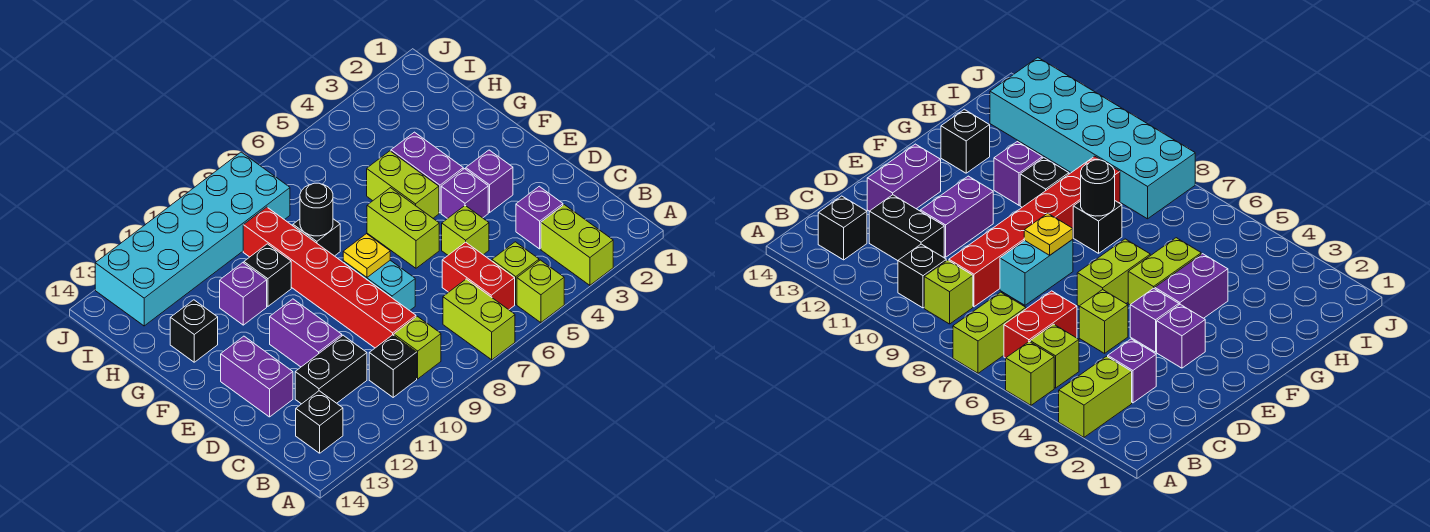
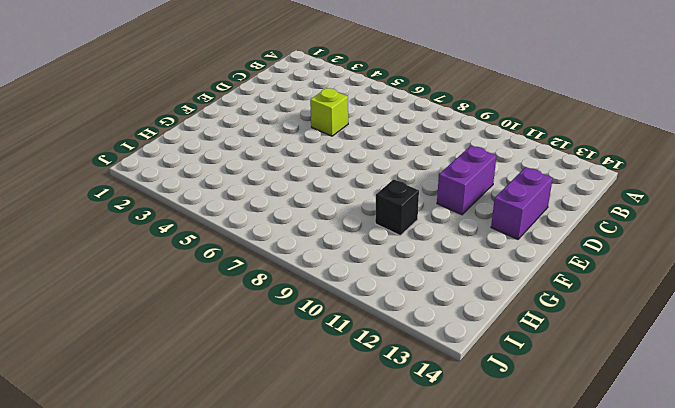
none -> lime 1x2 brick [541,205,613,285]
none -> lime 1x1 brick [517,260,564,323]
none -> lime 1x2 brick [443,279,515,360]

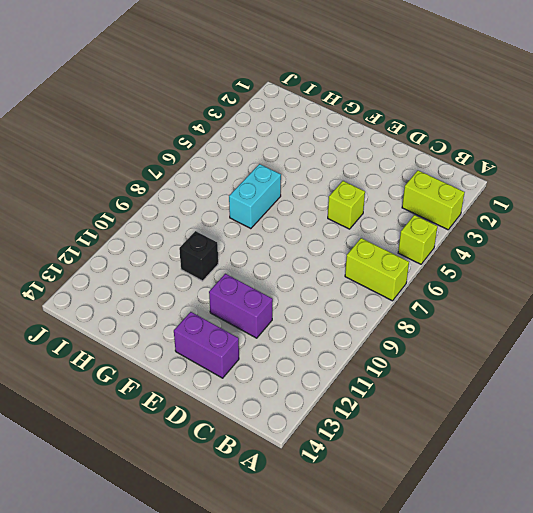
cyan 1x2 brick [229,164,281,229] -> cyan 1x2 brick turned to [343,260,415,311]
none -> lime 1x1 brick [492,242,539,304]
none -> red 1x2 brick [442,242,515,310]
none -> lime 1x1 brick [394,316,441,379]

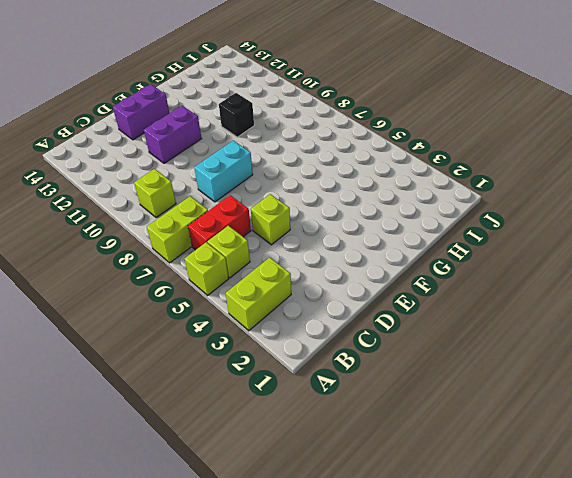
none -> black 1x1 brick [369,335,417,397]
none -> black 1x1 brick [296,391,343,453]
none -> purple 1x1 brick [516,186,563,249]

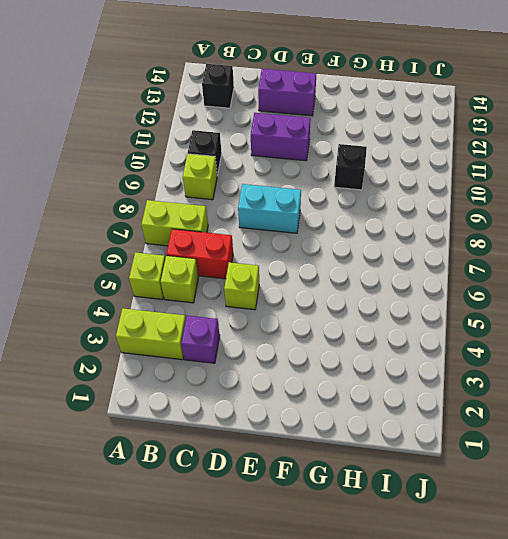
none -> red 1x6 brick [243,207,416,348]
none -> black 1x2 brick [295,335,367,404]
none -> purple 1x1 brick [466,150,513,212]

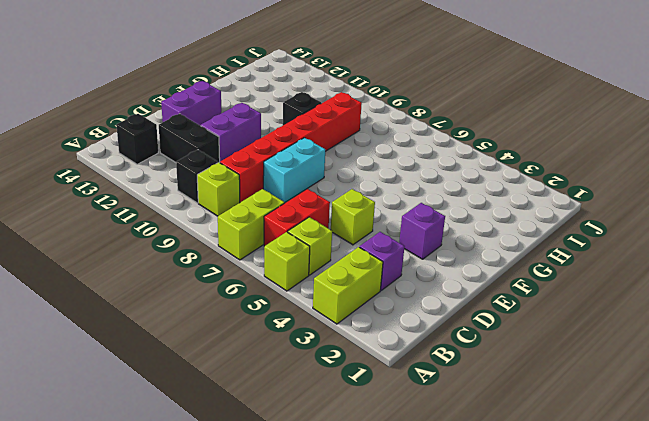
none -> purple 1x1 brick [441,169,488,219]
none -> lime 1x2 brick [367,188,439,268]
none -> purple 1x2 brick [391,132,463,213]

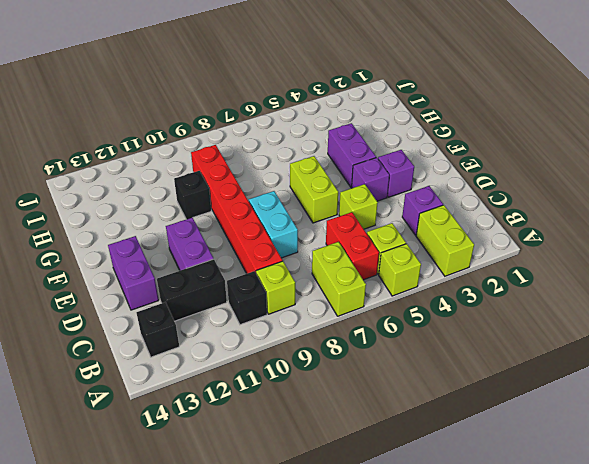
none -> lime 1x2 brick [367,151,439,218]
none -> black 1x1 brick [293,219,340,256]
none -> purple 1x1 brick [220,263,267,325]

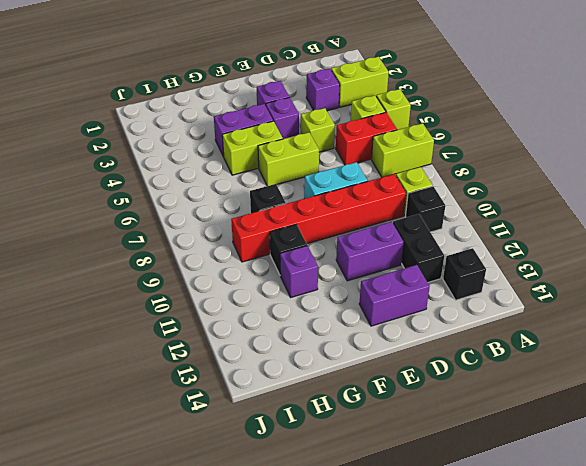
none -> black 1x1 brick [170,300,218,362]
none -> cyan 2x6 brick [95,152,290,326]
none -> yellow 1x1 plate [343,234,390,277]

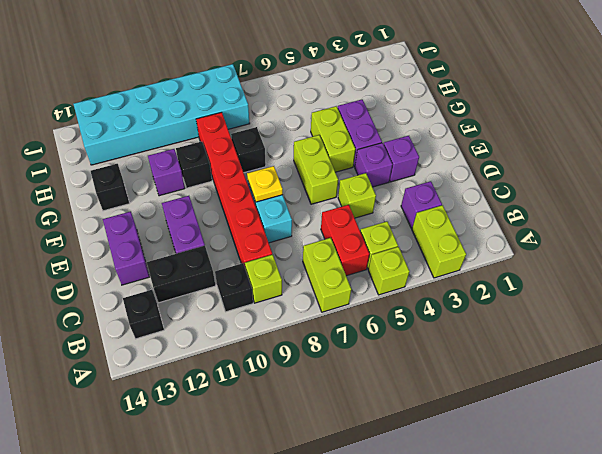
none -> black 1x1 round brick [300,183,333,236]

